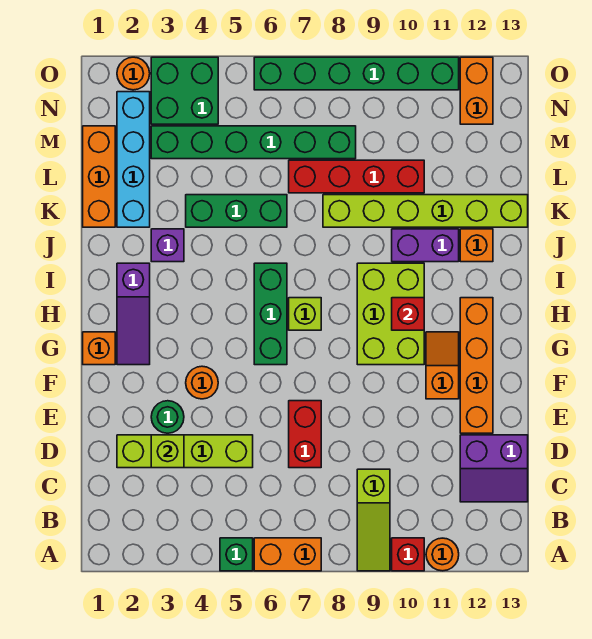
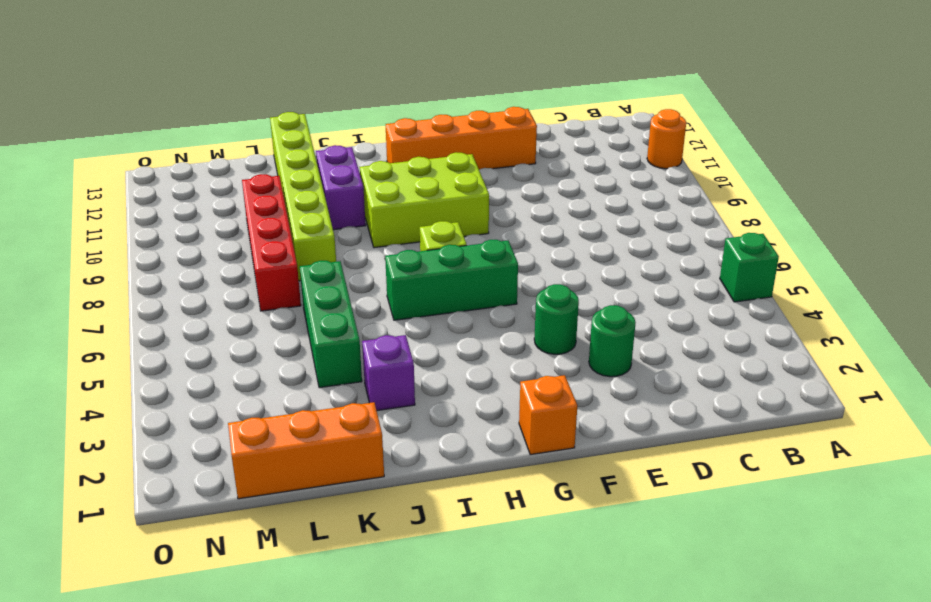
green 1x1 round brick [534,284,579,354] -> orange 1x1 round brick [186,366,218,399]
none -> orange 1x2 brick [254,538,321,571]
none -> lime 1x3 slope [357,469,390,571]
none -> red 1x1 brick [392,538,424,571]
none -> purple 2x2 slope [460,435,528,502]

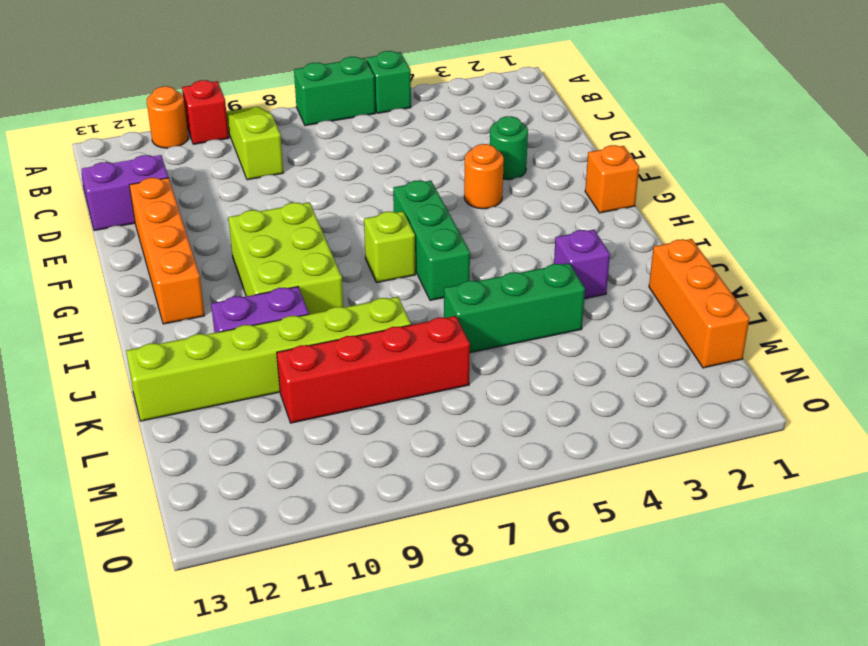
green 1x2 brick [294,57,375,126] -> orange 1x2 brick [254,538,321,571]
none -> lime 1x4 brick [117,435,253,468]
none -> red 1x2 brick [289,401,321,468]
none -> orange 1x2 slope [426,332,459,399]
none -> purple 1x3 slope [117,263,150,365]

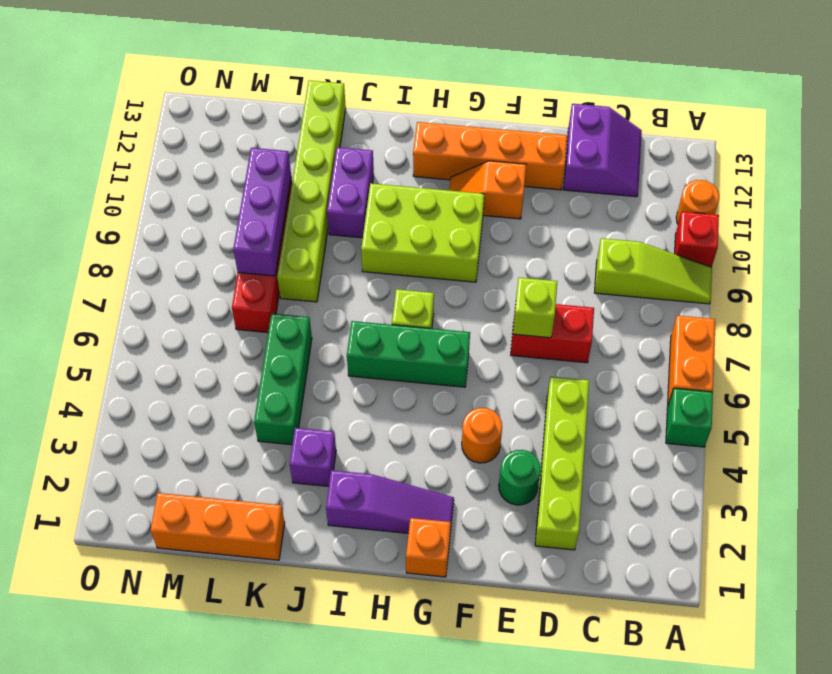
lime 1x1 brick [513,277,557,338] -> lime 1x1 brick moved to [151,435,184,468]
purple 1x3 brick [233,148,291,276] -> none
none -> orange 1x1 brick [460,229,493,262]
none -> cyan 1x4 brick [117,92,150,227]
none -> green 1x6 brick [151,126,356,159]
none -> green 2x2 brick [151,57,218,124]

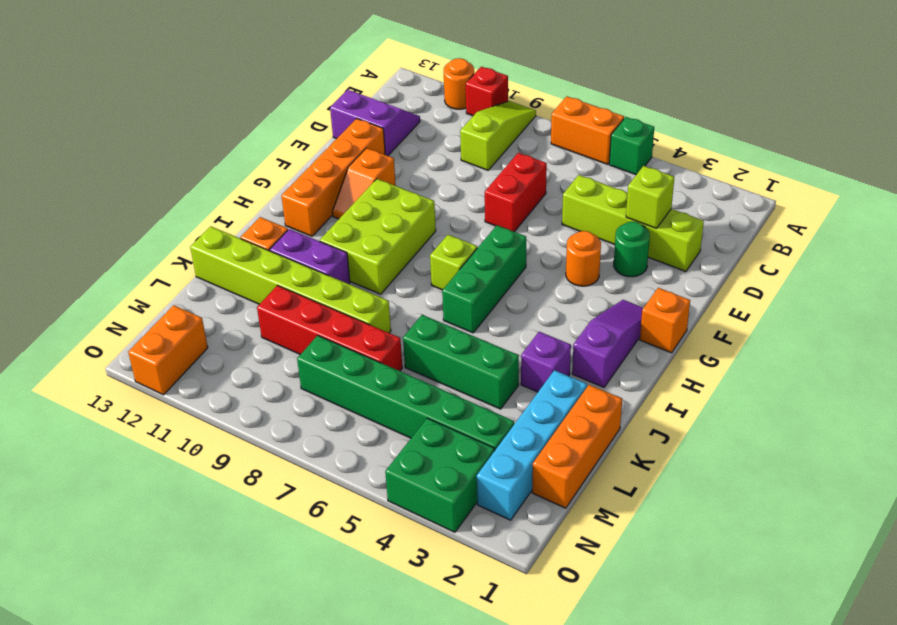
none -> orange 1x1 round brick [117,57,150,90]
none -> green 1x6 brick [254,57,459,90]
none -> red 1x1 brick [392,298,424,330]

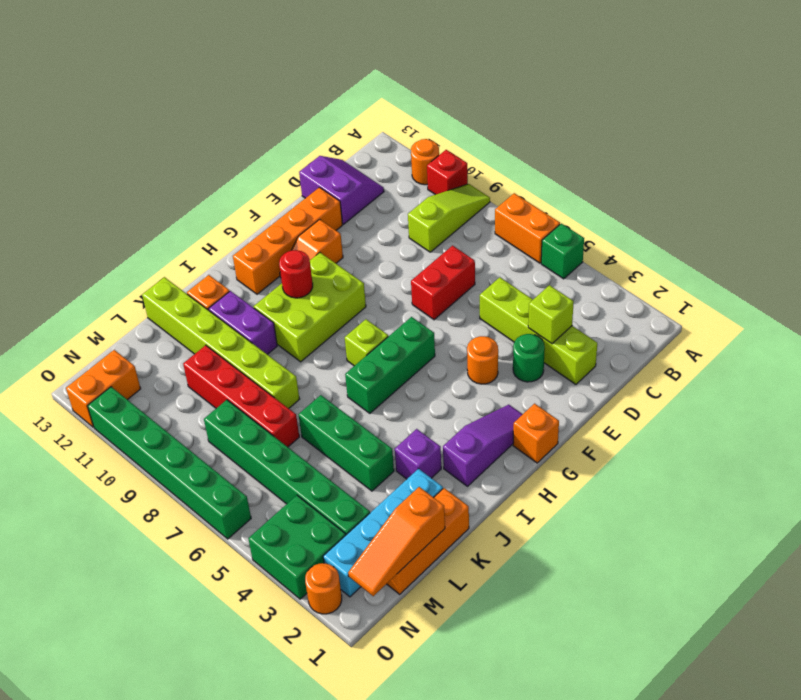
red 1x1 round brick [279,250,313,298] -> red 1x1 brick [392,298,424,330]
orange 1x3 slope [348,487,445,596] -> none

